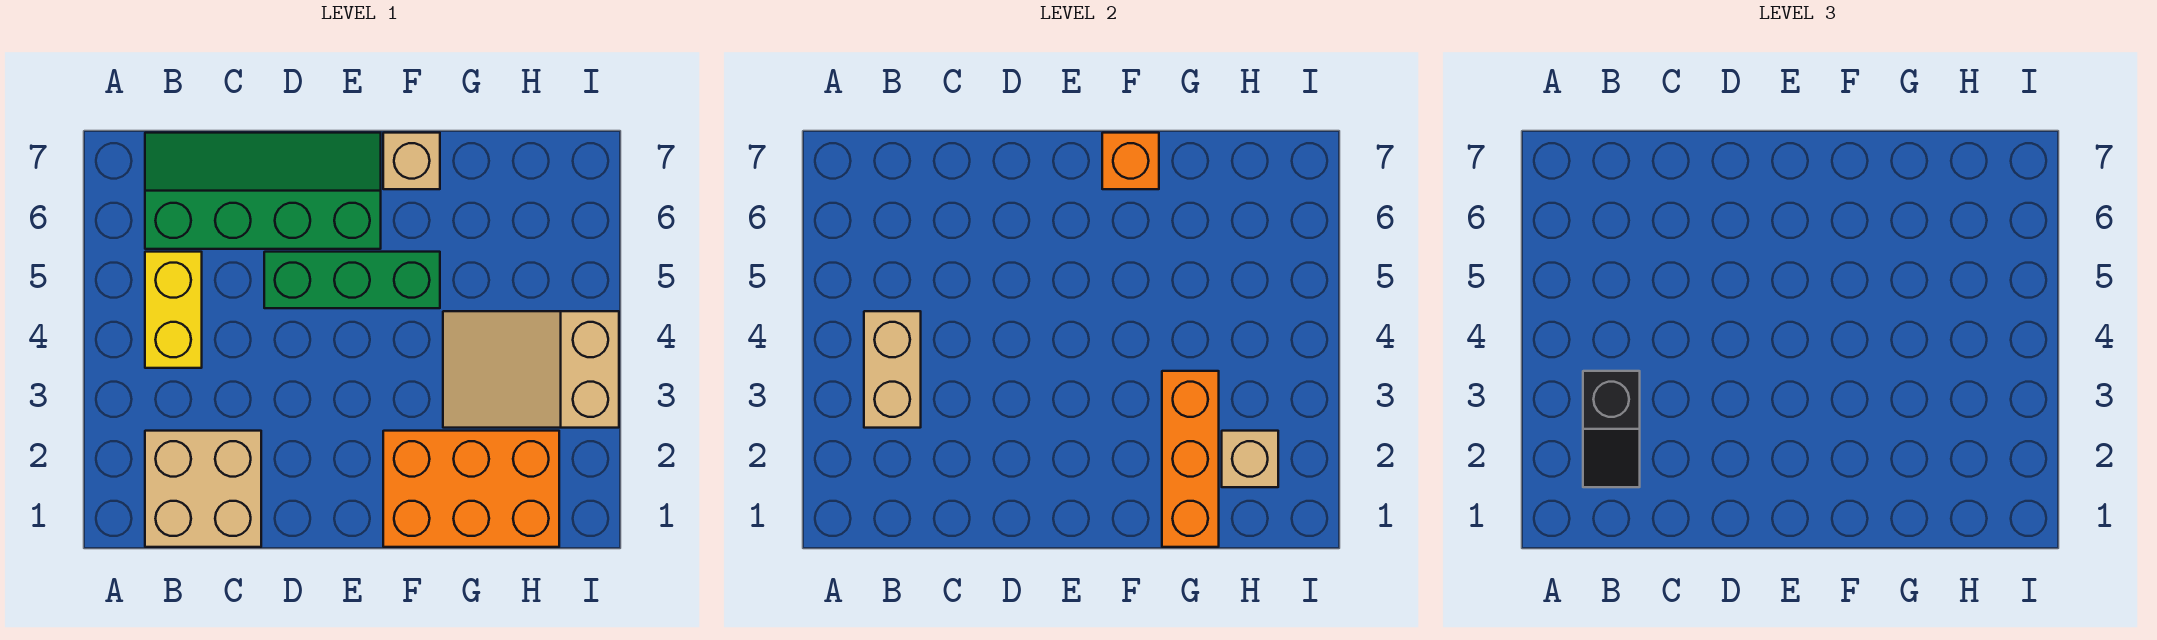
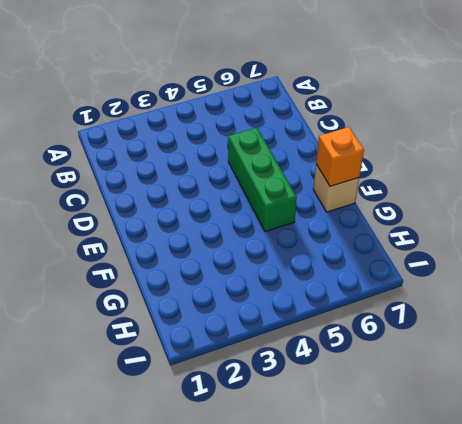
none -> tan 2x2 brick [145,431,261,547]
none -> yellow 1x2 brick [145,252,202,368]
none -> green 2x4 slope [145,133,381,249]

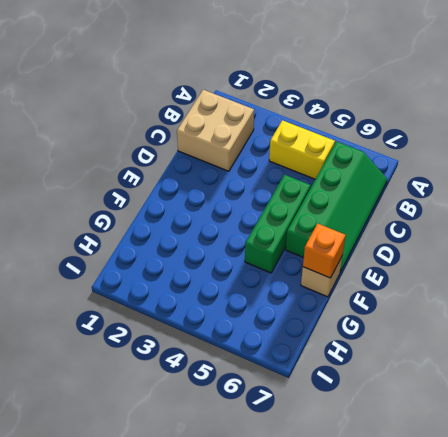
none -> orange 2x3 brick [383,431,559,547]
none -> tan 2x3 slope [443,311,619,428]
none -> tan 1x2 brick [864,311,921,428]

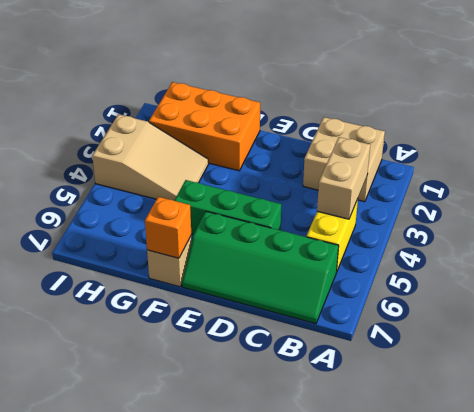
none -> orange 1x3 brick [1162,371,1219,547]
none -> tan 1x1 brick [1222,431,1278,487]
none -> black 1x2 slope [1583,371,1640,487]

